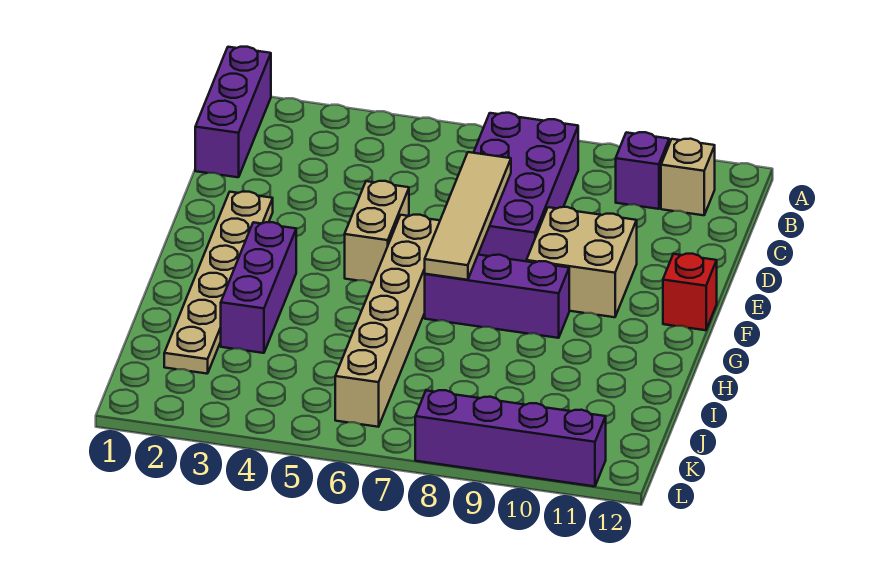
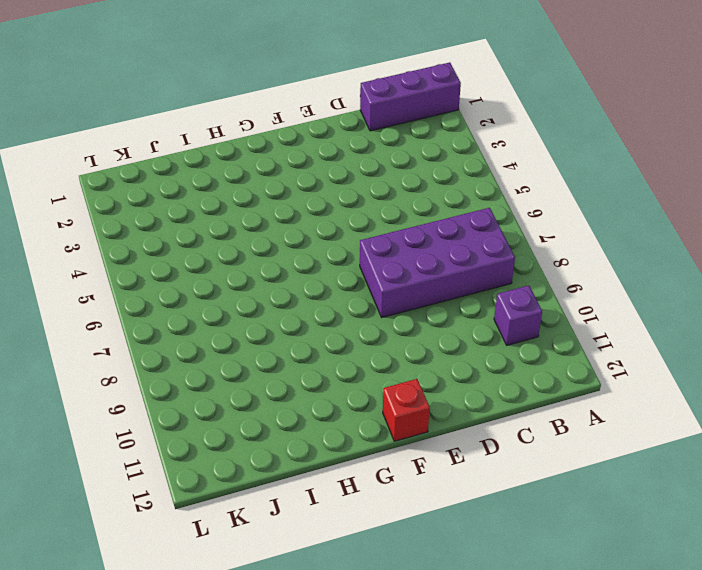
none -> tan 1x1 brick [661,139,715,215]
none -> tan 1x6 plate [164,192,273,374]
none -> tan 1x2 brick [345,181,409,283]

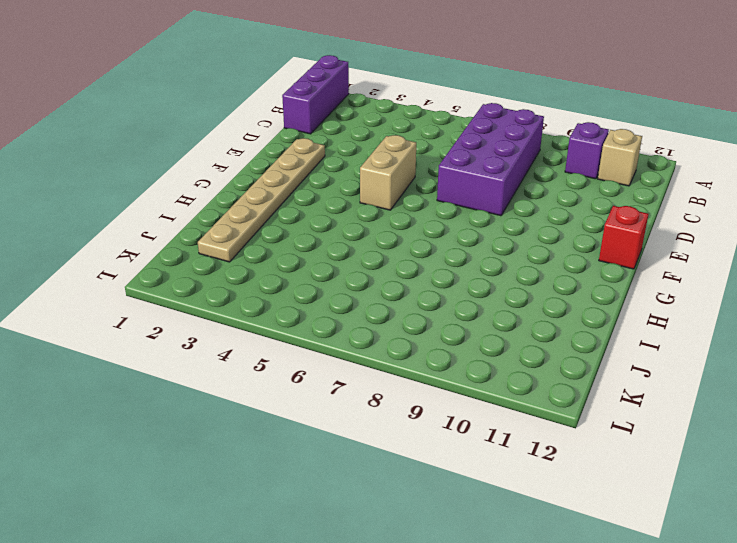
none -> tan 2x2 brick [526,207,637,317]
none -> tan 1x6 brick [335,215,440,427]
none -> purple 1x3 brick [221,222,296,353]

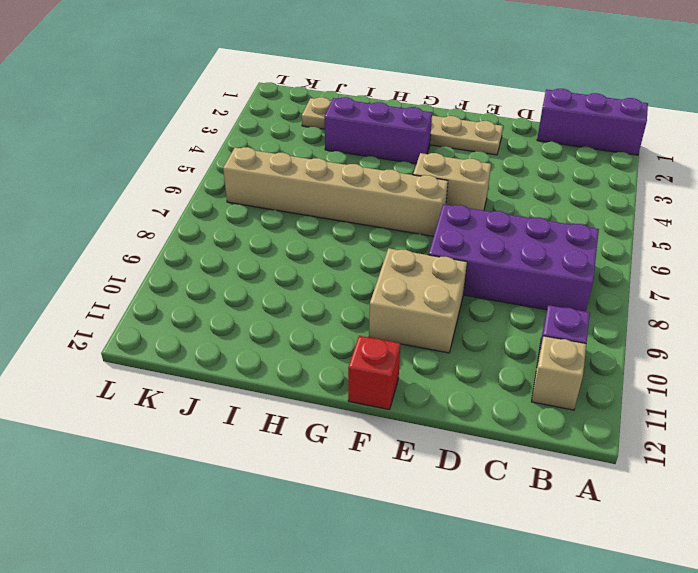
none -> purple 1x3 brick [425,255,569,338]
none -> purple 1x4 brick [415,390,606,486]
none -> tan 1x4 tile [425,152,511,280]

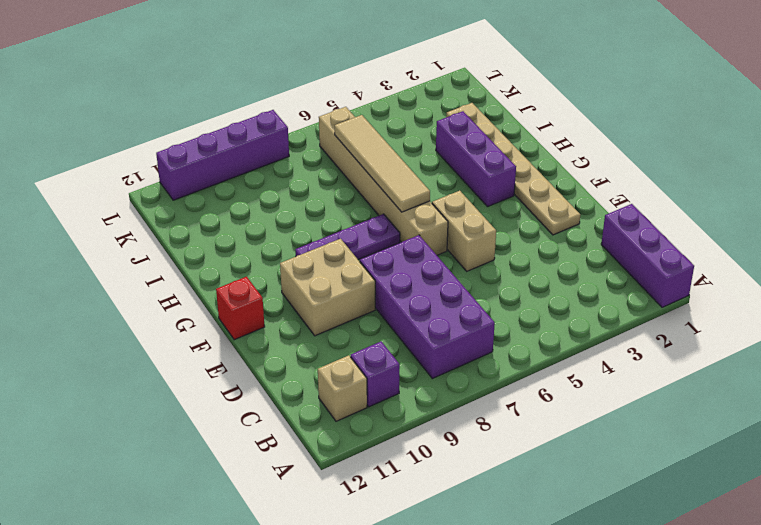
tan 1x4 tile [335,115,430,212] -> tan 1x4 tile moved to [425,152,511,280]
purple 1x3 plate [295,214,400,260] -> purple 1x3 brick [425,255,569,338]

